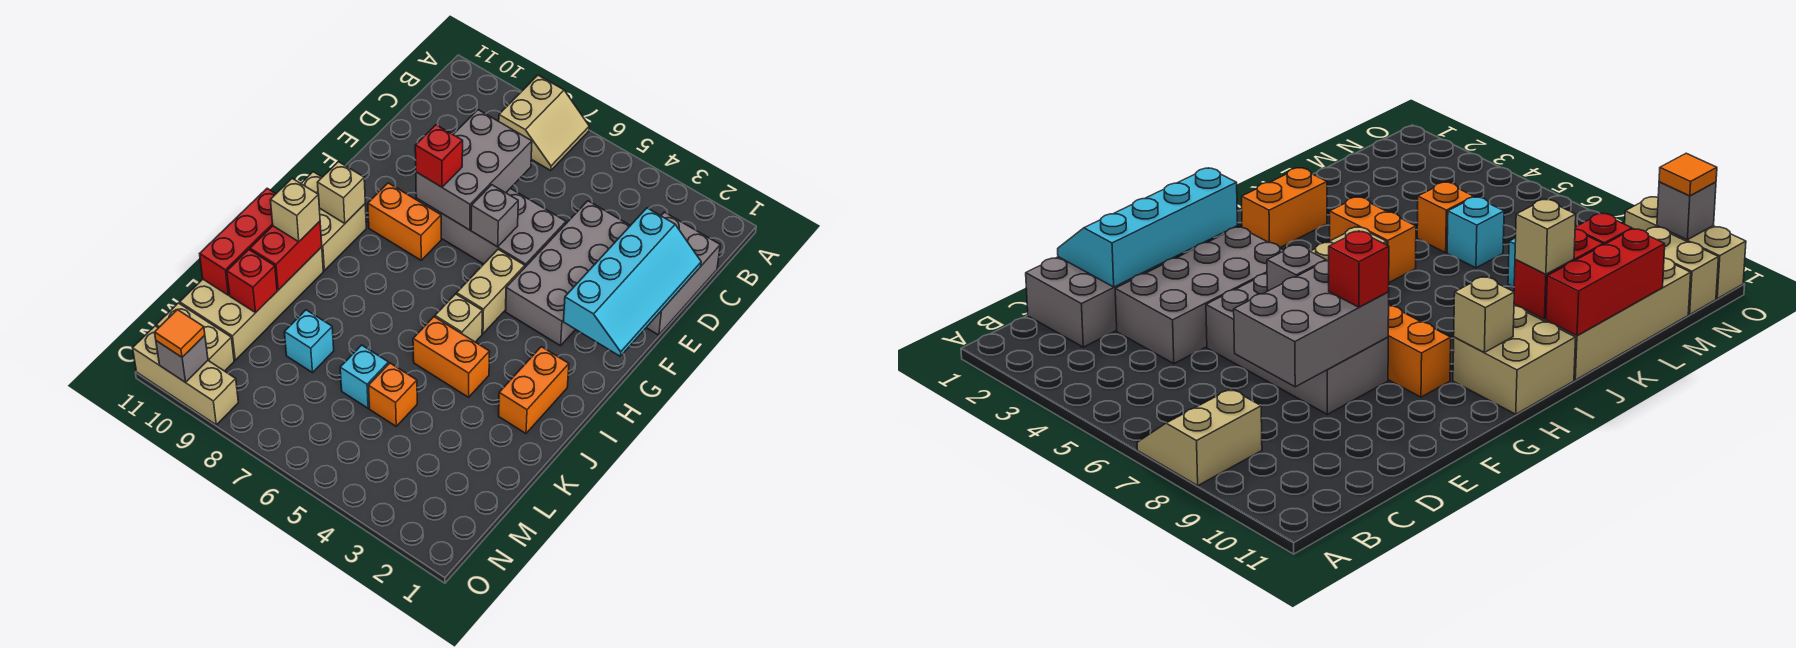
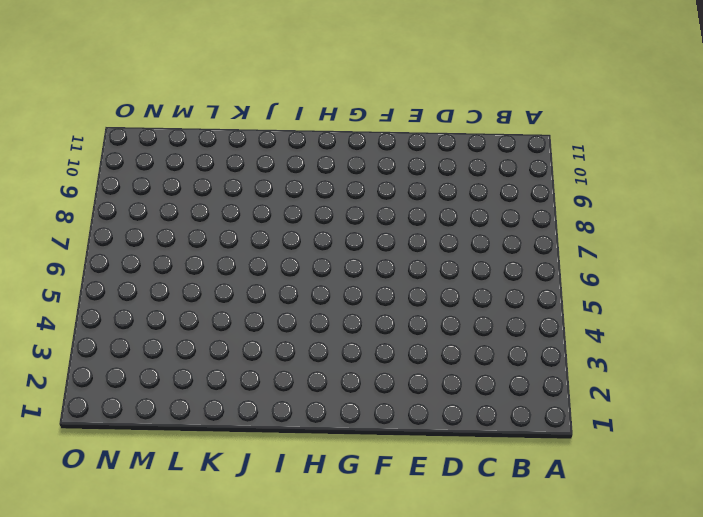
none -> tan 2x2 slope [499,75,589,171]
none -> grey 2x3 brick [646,212,720,335]
none -> grey 2x4 brick [505,201,630,346]

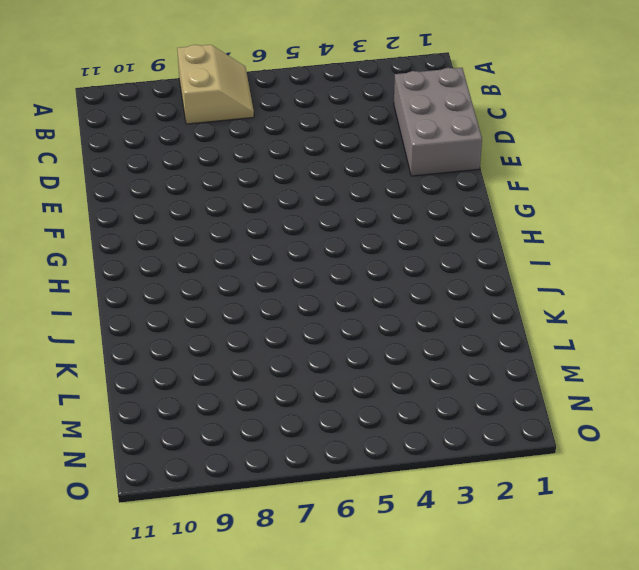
none -> grey 2x4 brick [505,201,630,346]
none -> grey 2x4 brick [416,188,566,267]
none -> tan 1x2 brick [457,249,525,334]

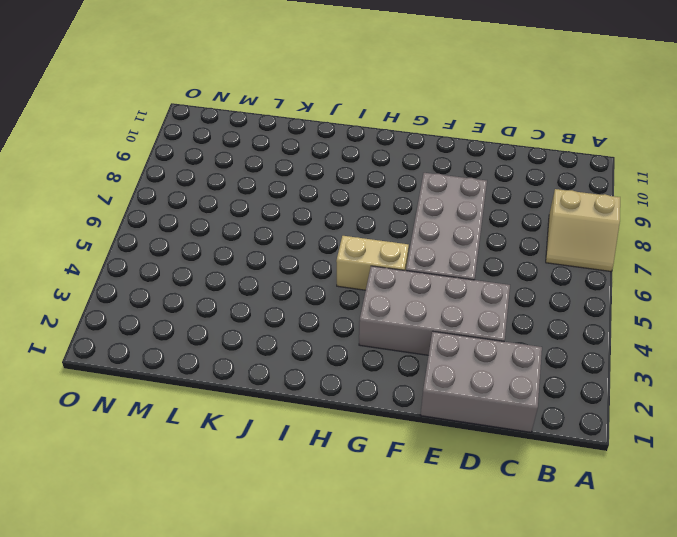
none -> orange 1x2 brick [368,183,441,260]
none -> tan 2x2 brick [301,172,366,270]
none -> orange 1x2 brick [499,347,569,434]

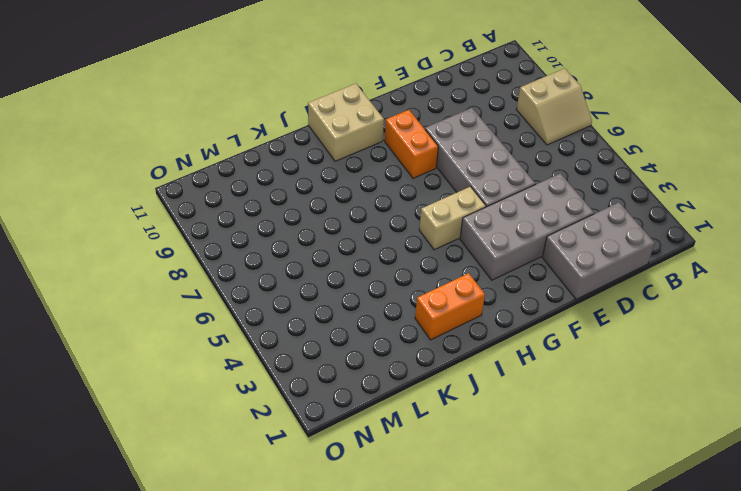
none -> tan 1x1 brick [435,294,482,342]
none -> orange 1x2 brick [413,317,490,397]
none -> tan 2x4 brick [180,247,323,360]

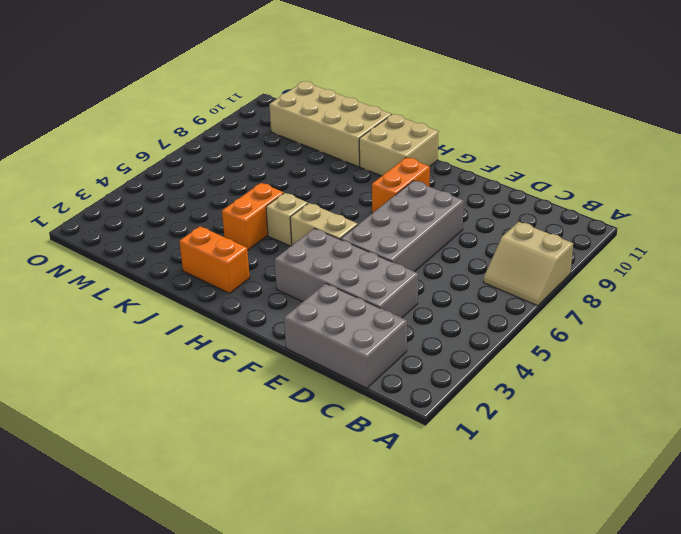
none -> orange 1x1 brick [369,363,417,426]
none -> cyan 1x1 brick [340,345,389,408]
none -> cyan 1x1 brick [284,310,334,373]

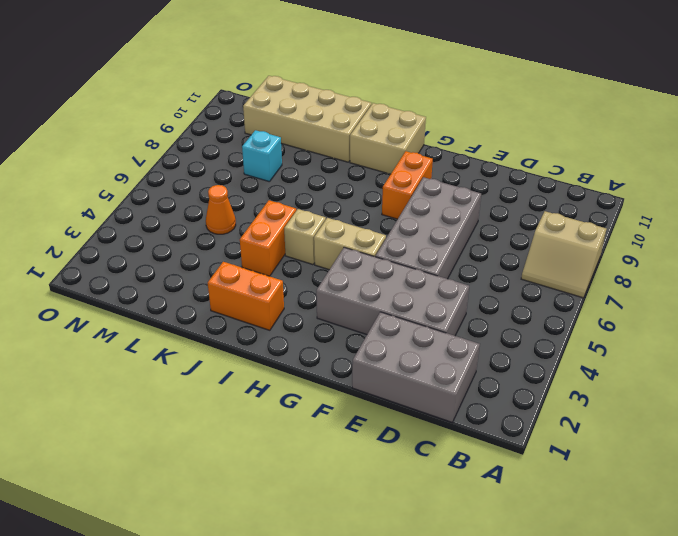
orange 1x1 cone [206,185,236,234] -> orange 1x1 brick [369,363,417,426]
none -> cyan 1x1 brick [340,345,389,408]
none -> tan 1x2 brick [156,303,234,371]
none -> tan 1x3 brick [133,326,238,425]

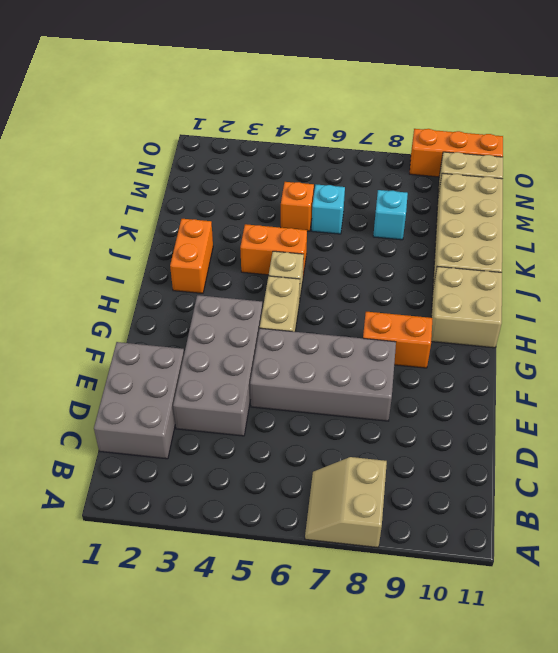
orange 1x3 brick [409,129,503,177] -> tan 1x3 brick [133,326,238,425]
none -> cyan 2x4 slope [563,208,701,356]
none -> grey 2x3 brick [416,110,532,230]
none -> grey 1x1 brick [471,185,518,247]

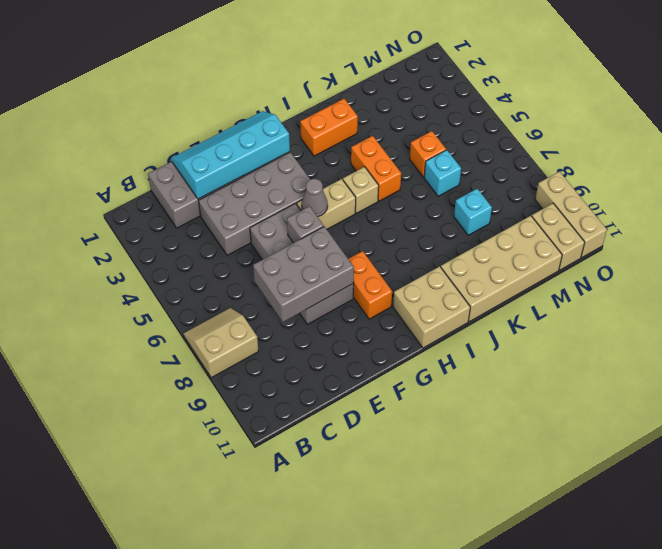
grey 1x1 cone [302,179,328,217] -> none
none -> tan 1x1 brick [317,162,365,223]
none -> red 1x2 brick [250,221,322,290]
none -> red 1x3 brick [200,188,276,295]

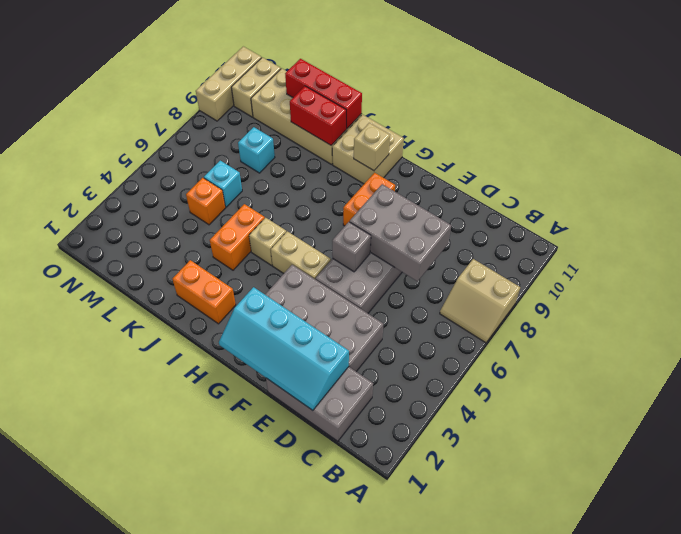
none -> red 1x1 brick [227,250,277,313]
none -> grey 1x1 brick [156,335,208,383]
none -> red 1x1 brick [415,125,463,187]

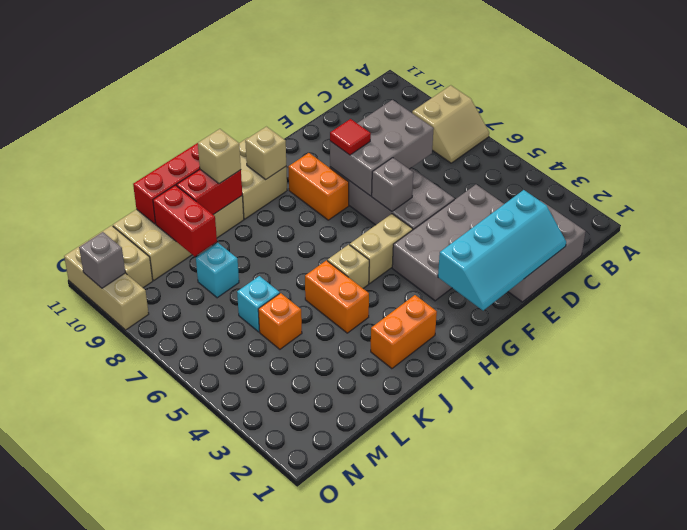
red 1x1 tile [330,119,371,155] -> red 1x1 brick [415,125,463,187]
red 1x2 brick [153,185,217,256] -> red 1x1 brick [227,250,277,313]
none -> orange 1x1 tile [155,310,205,357]

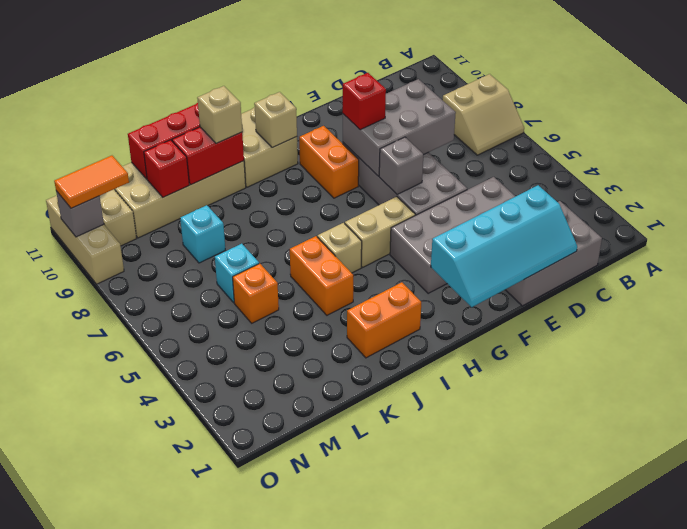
orange 1x2 tile [54,156,129,208] -> orange 1x1 tile [155,310,205,357]

